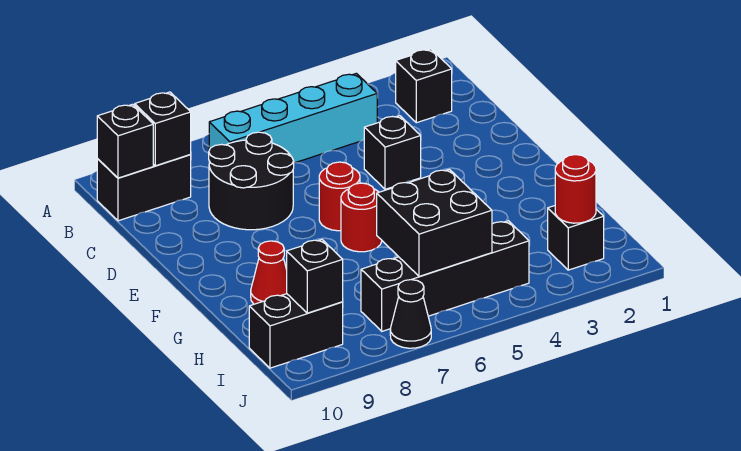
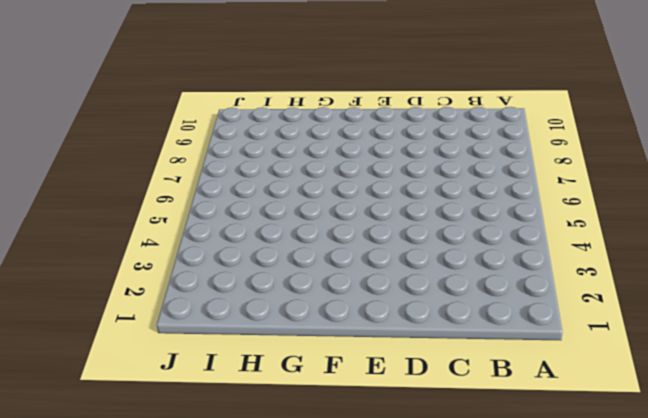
none -> black 1x1 brick [396,49,452,123]
none -> cyan 1x4 brick [209,73,377,163]
none -> black 1x2 brick [97,154,191,221]

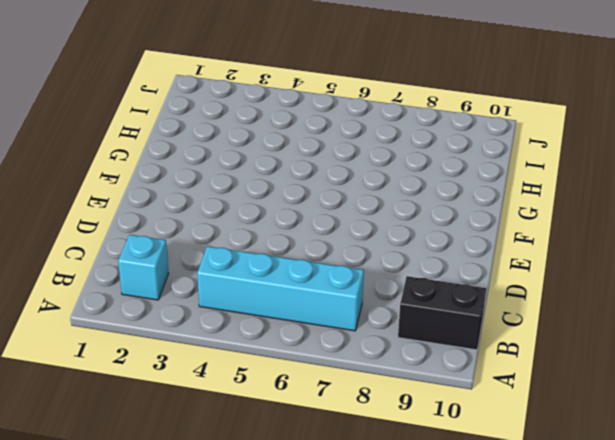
cyan 1x1 brick [118,235,169,300] -> black 1x1 brick [396,49,452,123]
none -> black 2x2 round brick [209,132,294,230]
none -> black 1x1 brick [364,116,421,189]
none -> red 1x1 round brick [319,162,360,231]

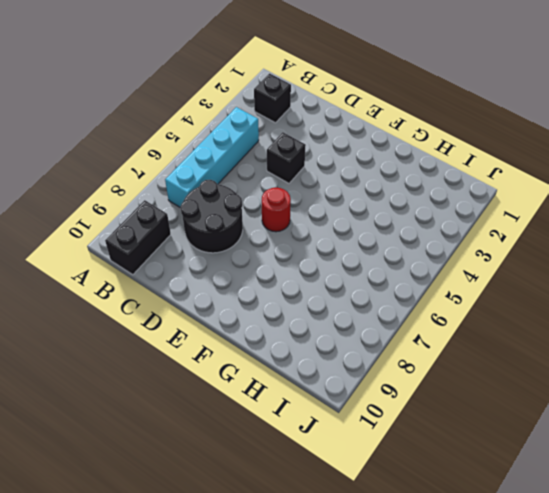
none -> red 1x1 round brick [341,183,382,252]
none -> red 1x1 cone [251,241,287,304]
none -> black 1x1 brick [548,206,604,270]

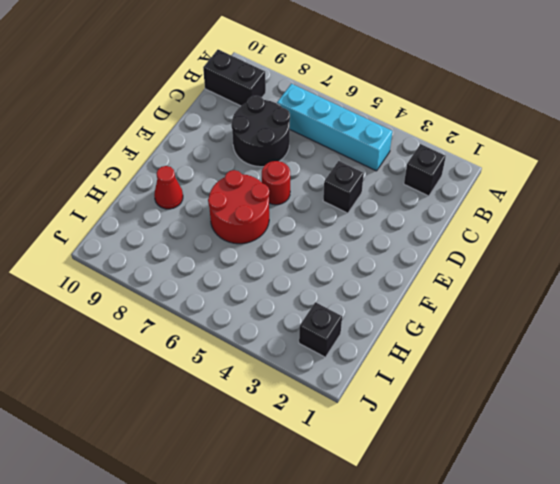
red 2x2 round brick [208,170,269,244] -> red 1x1 round brick [341,183,382,252]
none -> black 1x4 brick [361,221,529,331]
none -> black 1x2 brick [249,294,343,368]
none -> black 1x1 cone [390,280,431,348]

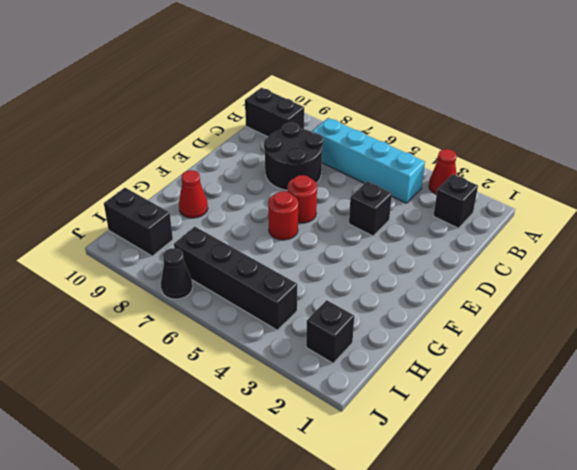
red 1x1 cone [429,149,457,194] -> none
none -> black 1x1 brick [135,92,191,166]
none -> black 1x1 brick [97,104,153,178]
none -> black 2x2 brick [377,169,492,276]

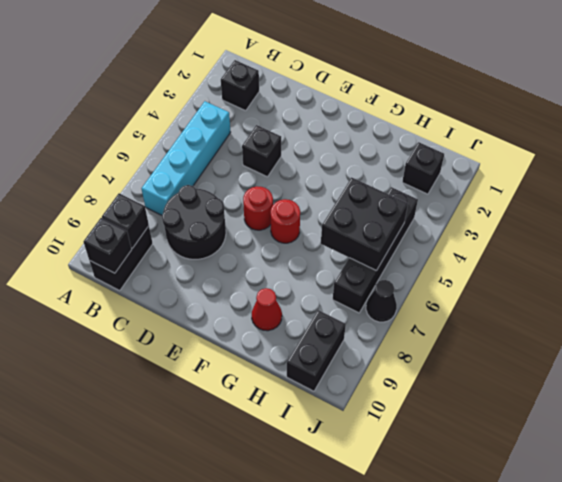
none -> red 1x1 round brick [555,155,596,223]
none -> black 1x1 brick [287,239,343,313]

